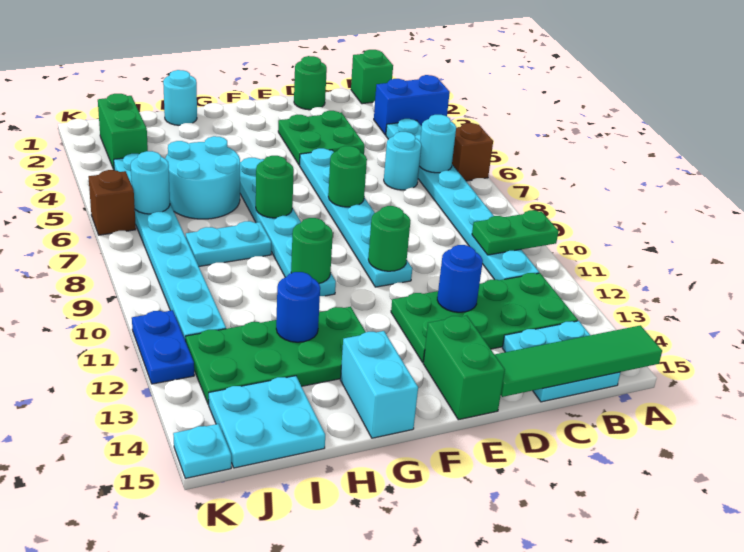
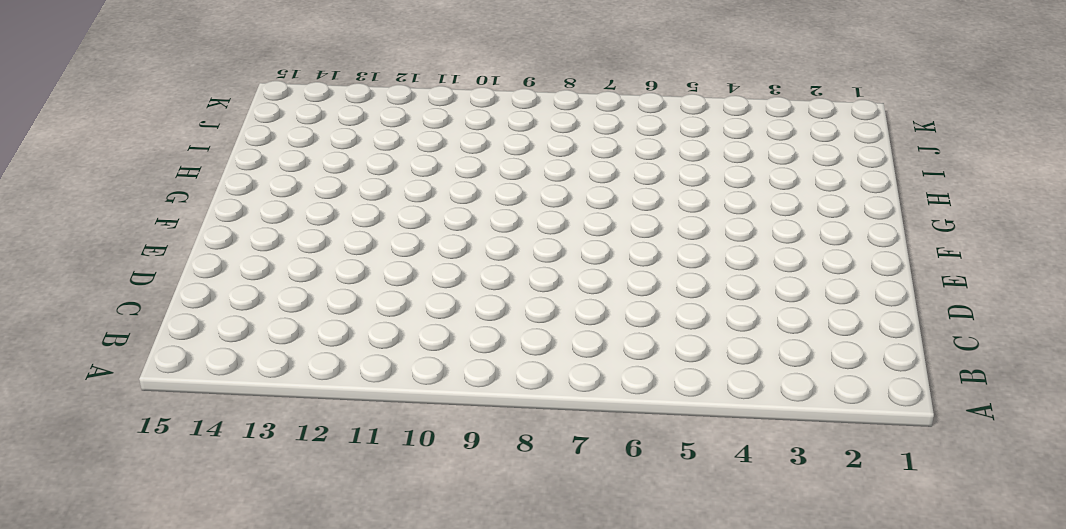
none -> blue 1x2 brick [374,75,450,135]
none -> brown 1x1 brick [452,123,493,181]
none -> green 1x1 brick [351,50,393,104]
none -> cyan 1x8 plate [386,119,539,280]

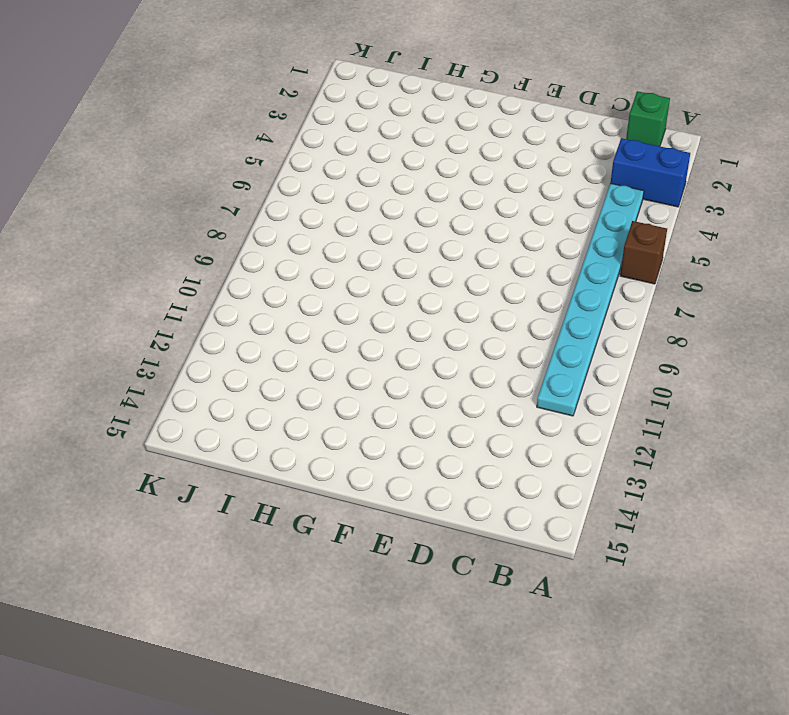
none -> green 2x4 plate [391,273,578,362]
none -> cyan 2x2 plate [503,321,620,402]
none -> cyan 1x1 round brick [384,132,421,190]
none -> green 1x1 round brick [294,56,327,110]

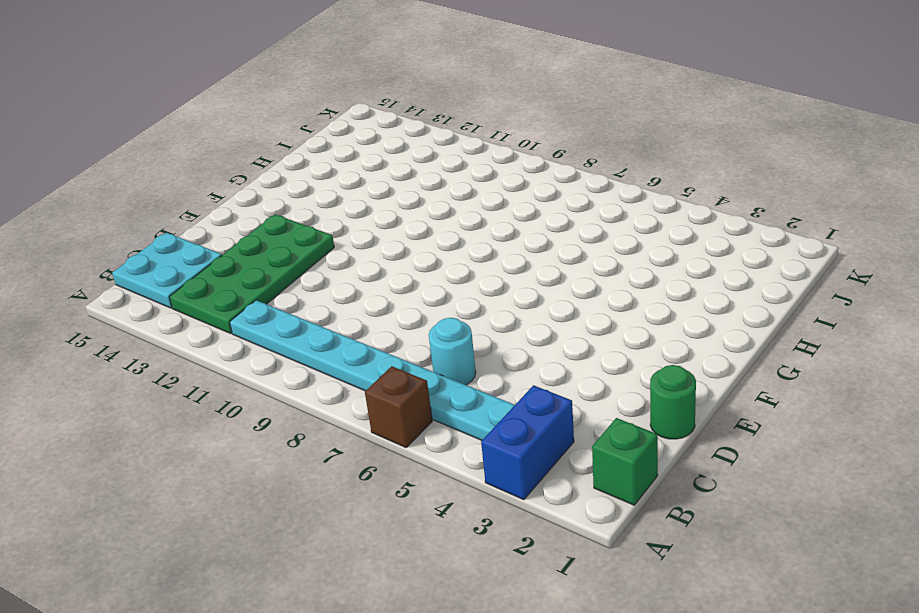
none -> green 2x2 plate [278,111,365,165]
none -> cyan 1x6 plate [300,148,412,287]
none -> green 1x2 brick [423,316,505,420]
none -> cyan 1x6 plate [240,158,336,296]

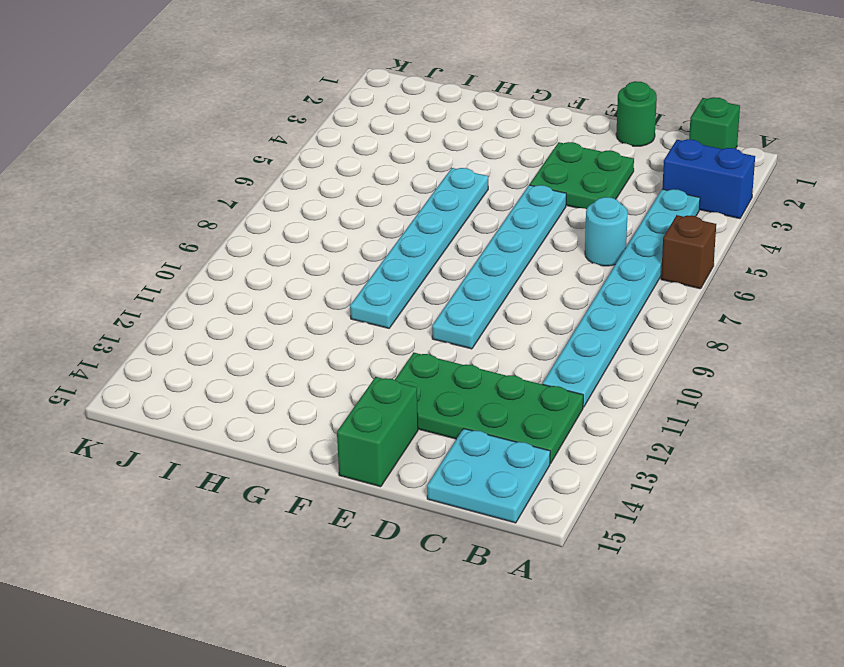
none -> green 2x4 plate [186,307,366,404]
none -> cyan 1x2 brick [341,331,418,438]
none -> cyan 1x1 round brick [163,70,197,125]
none -> cyan 2x2 round brick [165,136,240,219]

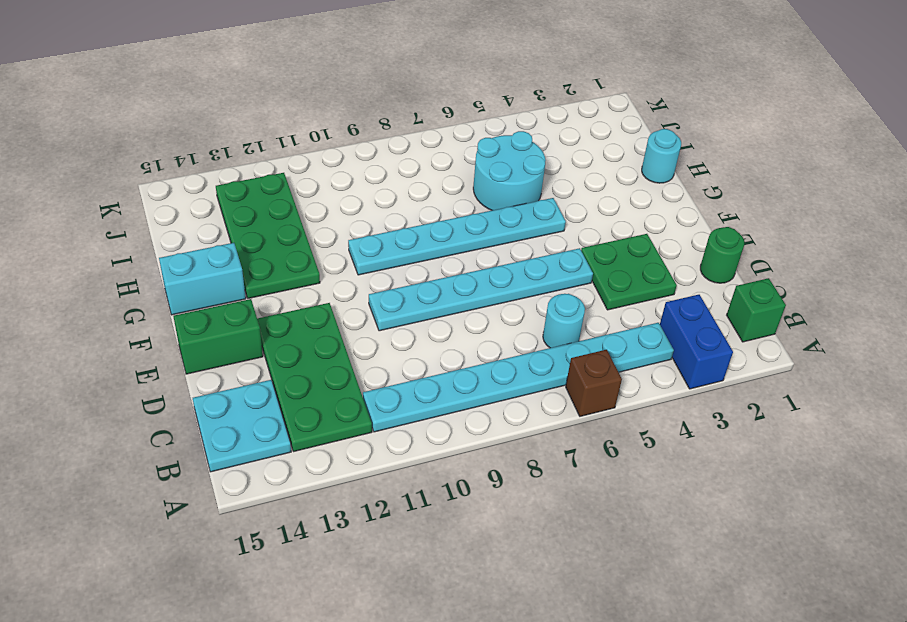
none -> cyan 1x2 plate [186,221,271,266]
none -> cyan 2x2 plate [208,376,325,468]
none -> green 1x2 brick [98,94,148,169]
none -> cyan 1x8 plate [114,154,226,341]

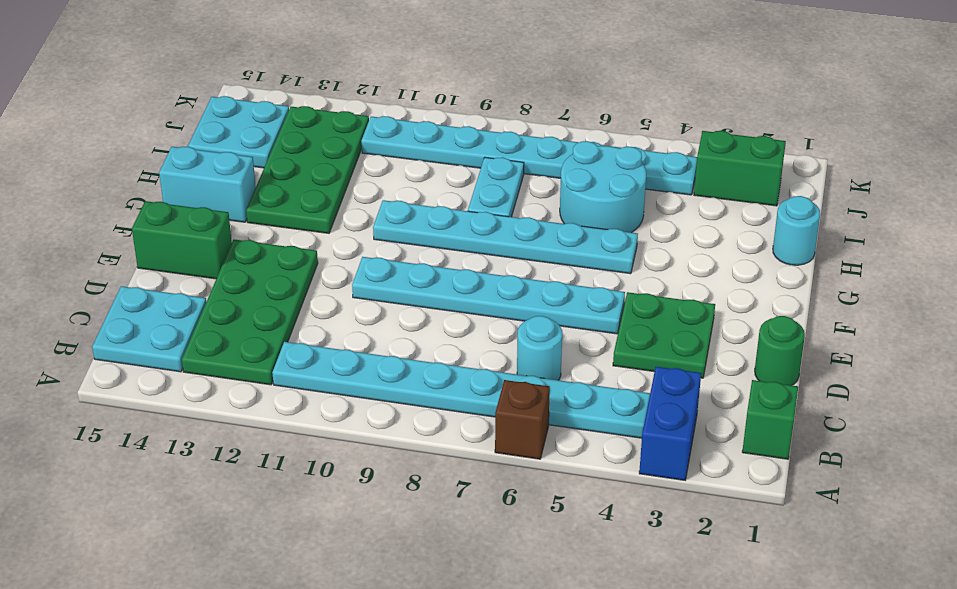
none -> brown 1x1 brick [88,170,136,235]
none -> blue 1x2 plate [132,310,194,384]
none -> cyan 1x1 plate [173,424,231,478]
none -> green 1x2 plate [472,210,559,255]

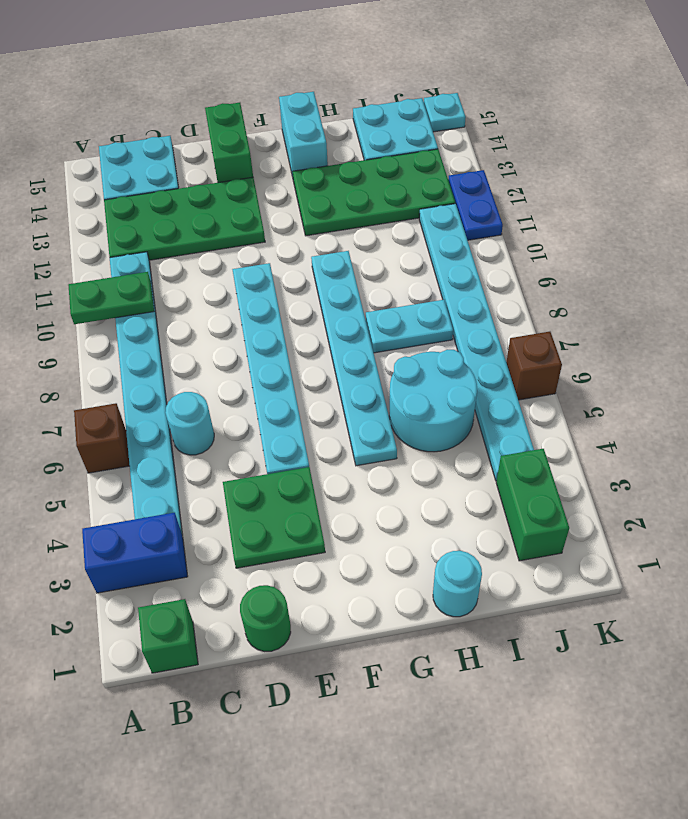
none -> green 1x4 tile [495,325,662,397]
none -> cyan 1x1 round brick [419,115,456,173]
none -> blue 1x1 round brick [437,245,483,312]
none -> green 1x1 round brick [328,146,367,207]

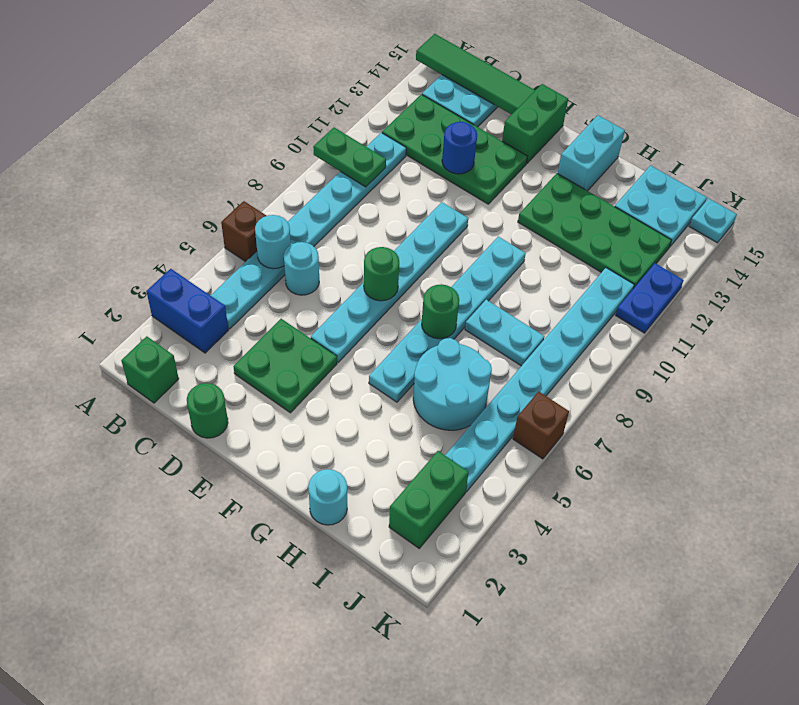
none -> green 1x1 round brick [368,206,411,271]
none -> green 1x1 round brick [291,218,333,283]
none -> blue 1x1 round brick [276,272,320,342]
none -> cyan 1x1 round brick [131,151,170,214]

